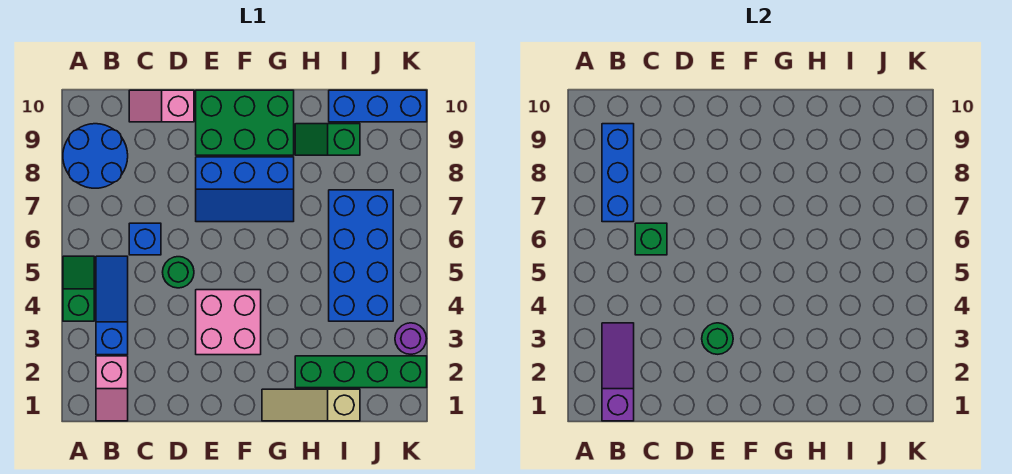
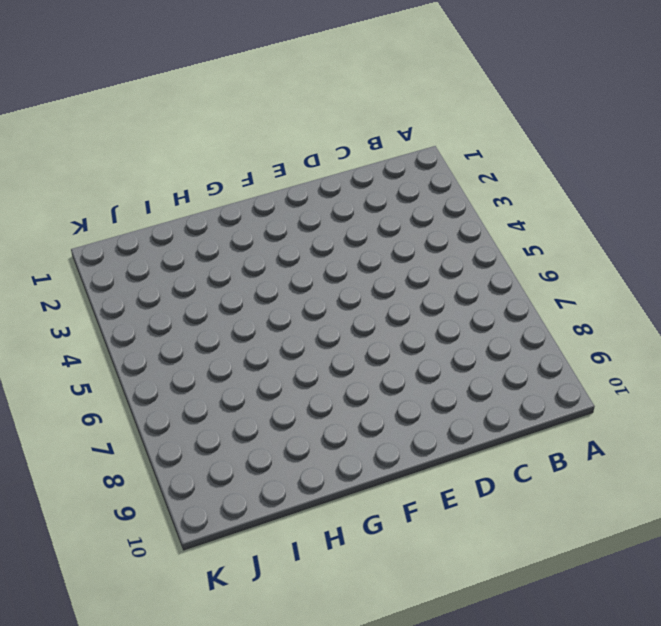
none -> green 1x2 slope [63,256,94,321]
none -> blue 2x2 round brick [63,124,128,188]
none -> pink 1x2 slope [96,356,128,421]

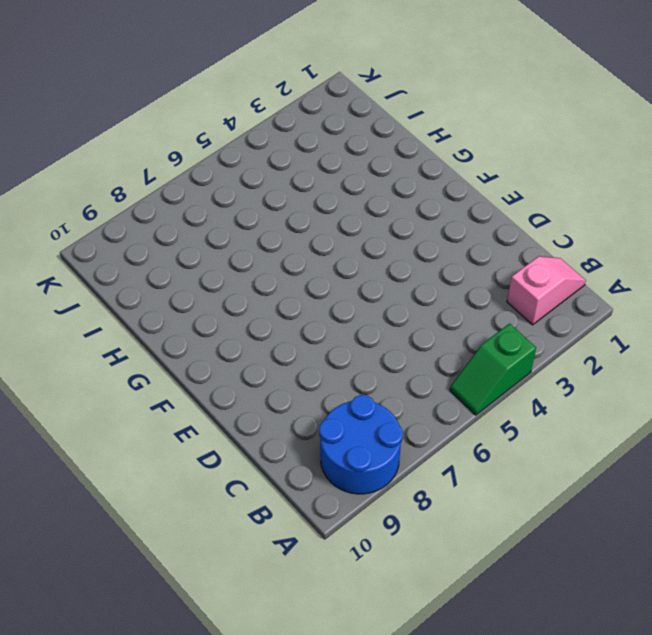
none -> blue 1x3 slope [96,256,128,355]
none -> blue 1x1 brick [129,223,161,255]
none -> pink 1x2 slope [129,90,194,122]

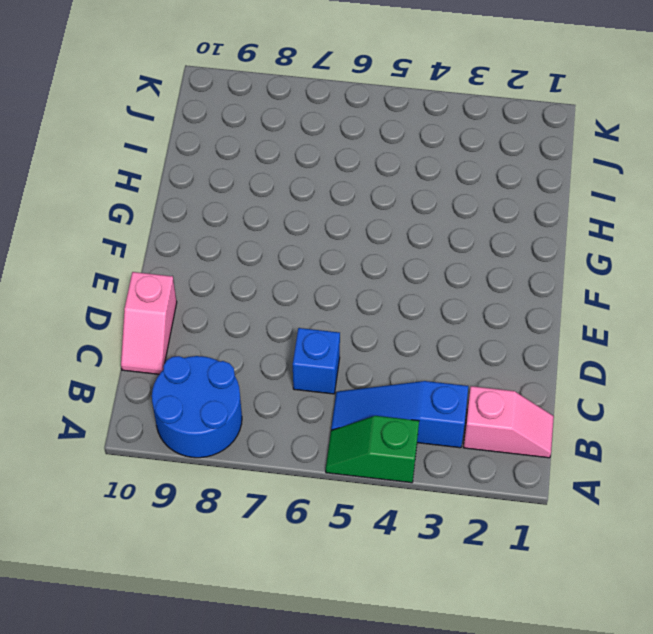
none -> green 1x1 round brick [163,257,194,288]
none -> pink 2x2 brick [196,290,261,355]
none -> blue 2x3 slope [196,157,294,222]

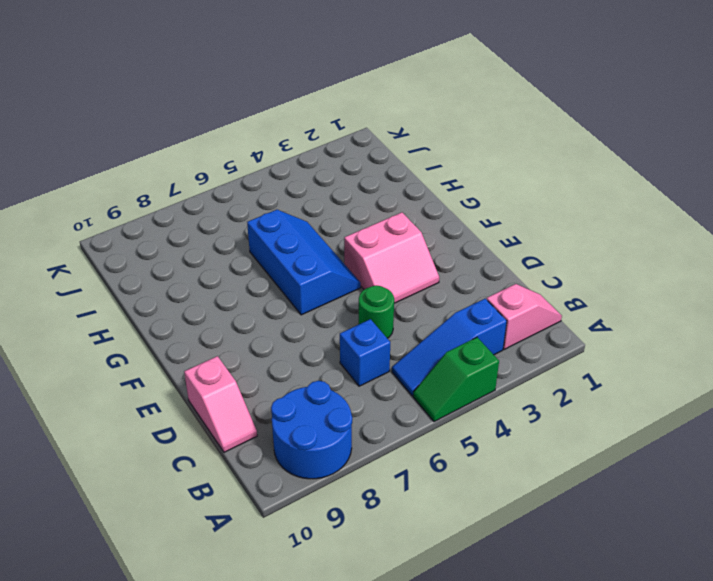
pink 2x2 slope [344,212,439,303] -> pink 2x2 brick [196,290,261,355]
blue 2x3 slope [247,210,361,315] -> blue 2x3 slope moved to [196,157,294,222]
none -> green 2x3 brick [196,90,294,155]
none -> tan 1x3 slope [262,389,360,421]
none -> green 1x4 brick [295,356,427,388]

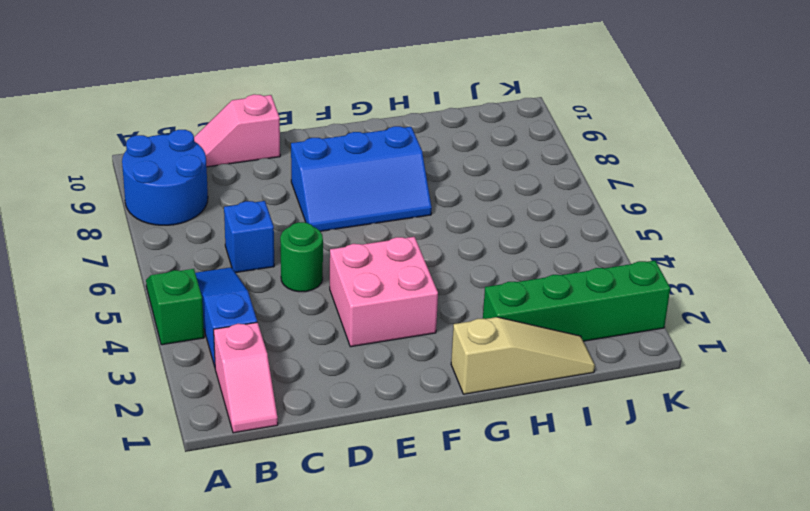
tan 1x3 slope [451,317,595,394] -> tan 1x3 slope turned to [262,389,360,421]
none -> green 2x3 brick [196,90,294,155]
none -> green 1x2 slope [295,124,360,155]
none -> blue 2x4 brick [329,190,393,321]

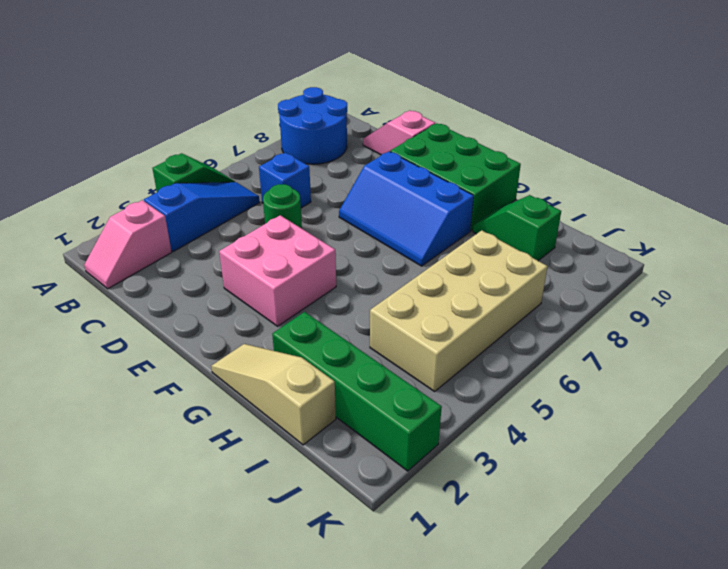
tan 2x4 brick [370,230,548,391] -> blue 2x4 brick [329,190,393,321]
none -> blue 1x3 brick [329,90,427,122]
none -> purple 1x1 round brick [395,323,427,354]
none -> purple 1x3 slope [602,323,634,421]

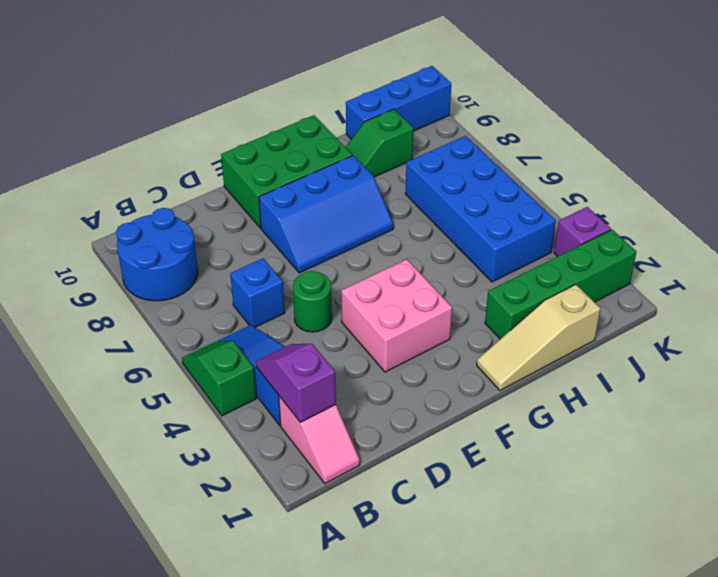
purple 1x2 slope [256,343,336,422] -> purple 1x3 slope [602,323,634,421]
purple 1x1 brick [554,207,611,256] -> purple 1x1 round brick [395,323,427,354]
none -> pink 1x2 slope [129,90,194,122]
none -> blue 1x3 brick [602,124,634,222]
none -> green 1x1 brick [635,223,667,255]

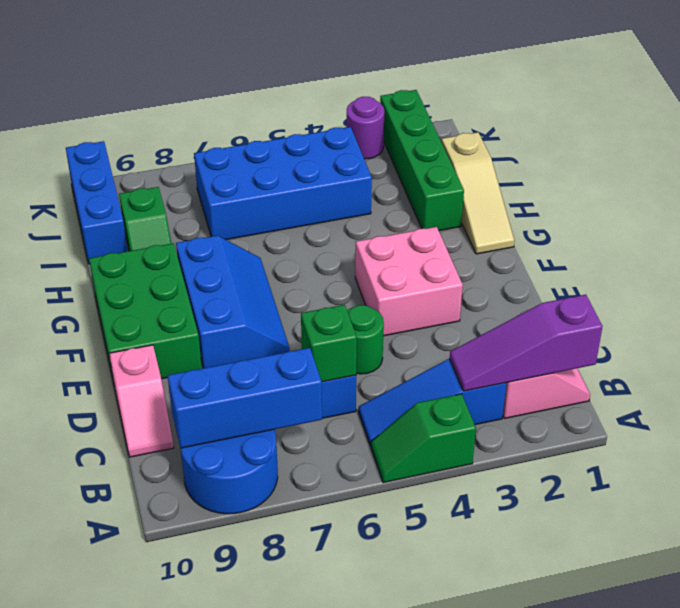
none -> green 1x1 round brick [702,323,733,354]

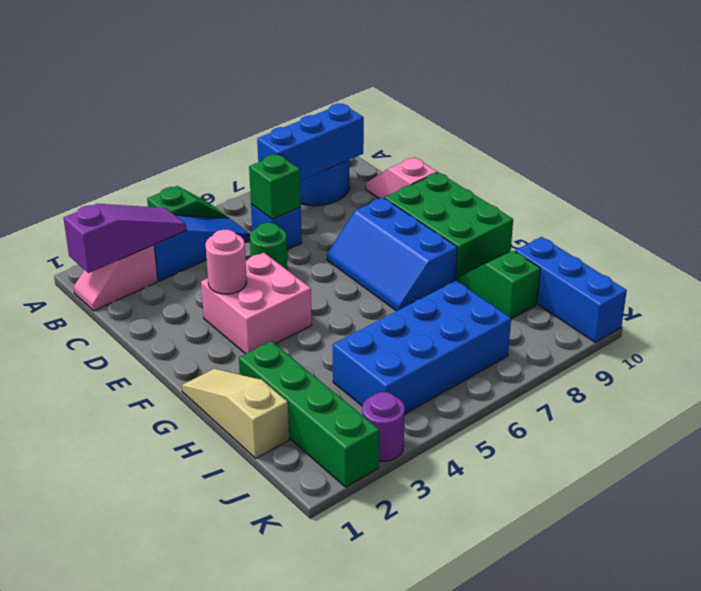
pink 1x1 round brick [205,230,247,294] -> green 1x1 round brick [702,323,733,354]

